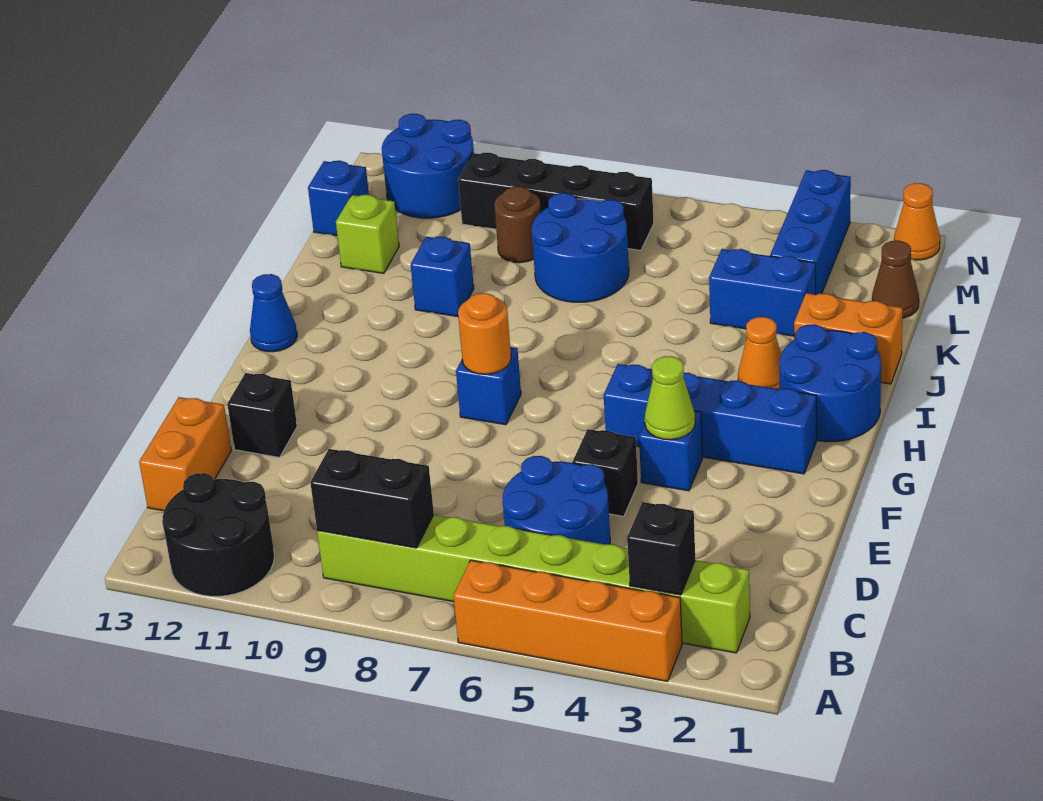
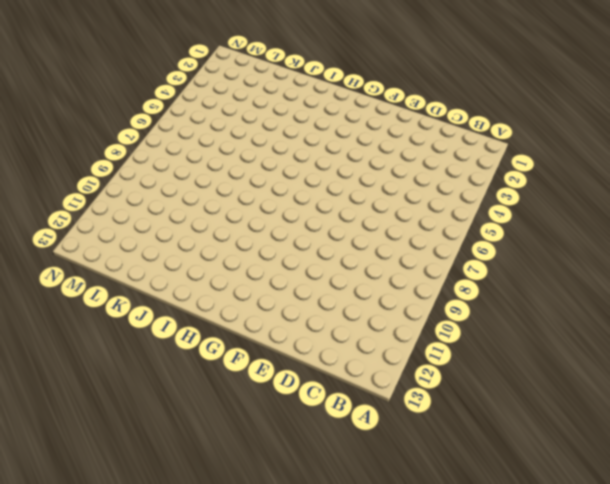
none -> orange 1x4 brick [453,560,682,681]
none -> black 2x2 round brick [162,473,274,596]
none -> lime 1x8 brick [317,515,750,653]

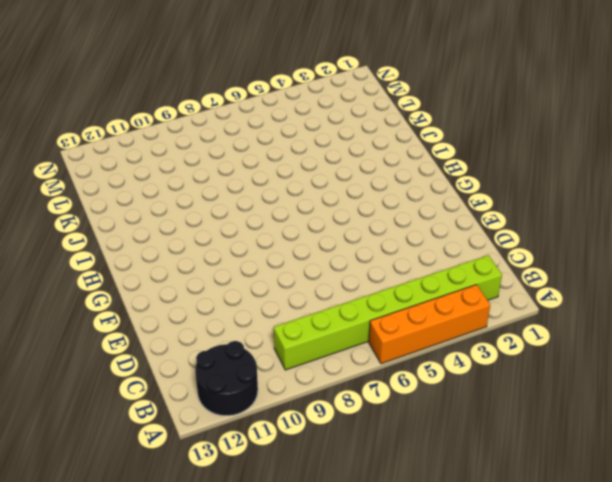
none -> blue 2x2 round brick [502,456,610,544]
none -> orange 1x2 brick [139,397,231,511]
none -> black 1x1 brick [573,429,638,516]

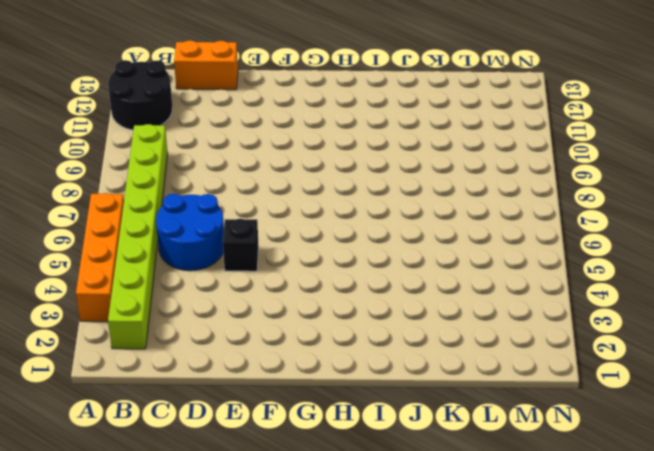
none -> black 1x1 brick [227,373,297,457]
none -> blue 1x1 brick [639,411,703,491]
none -> blue 1x4 brick [604,364,816,474]

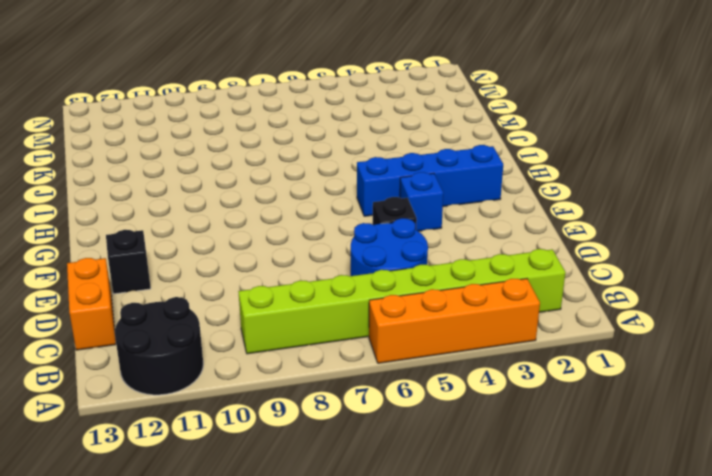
none -> blue 1x1 brick [456,347,521,425]
none -> blue 2x2 round brick [780,324,881,442]
none -> blue 1x1 cone [250,274,297,352]

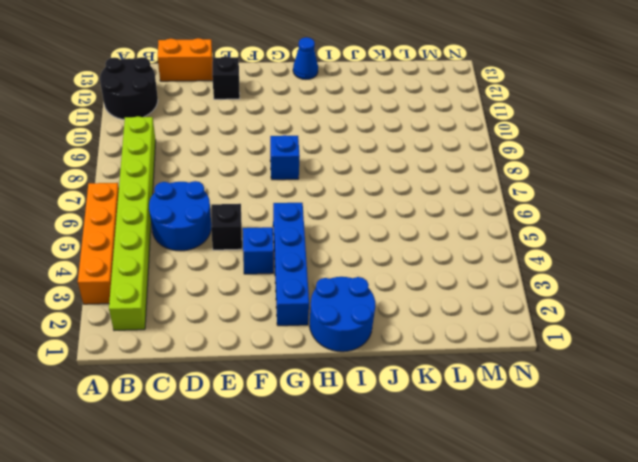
none -> orange 1x1 cone [738,317,781,389]
none -> orange 1x2 brick [794,293,903,384]
none -> blue 1x1 brick [411,237,474,317]

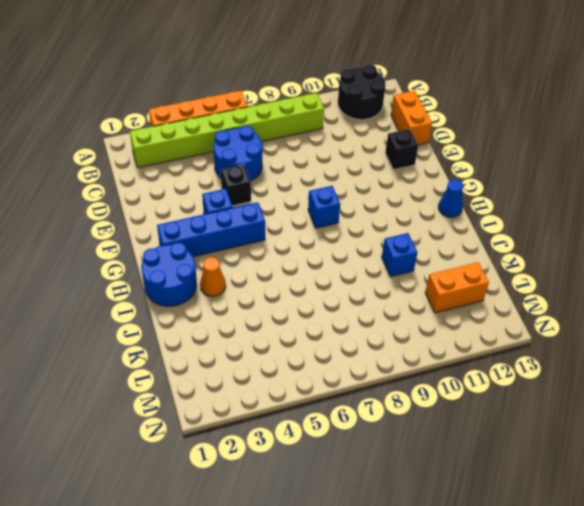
orange 1x2 brick [425,262,489,313] -> orange 1x2 brick moved to [794,293,903,384]
none -> blue 1x2 brick [709,249,816,336]
none -> blue 2x2 round brick [532,193,629,302]
none -> lime 1x1 brick [336,195,399,273]

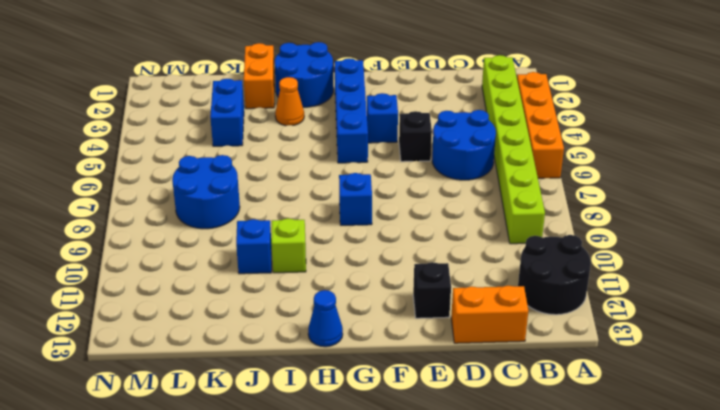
lime 1x1 brick [271,218,306,273] -> lime 1x1 brick moved to [336,195,399,273]
none -> brown 1x1 cone [872,241,919,318]
none -> blue 1x3 brick [770,170,851,295]
none -> brown 1x1 round brick [494,187,541,263]

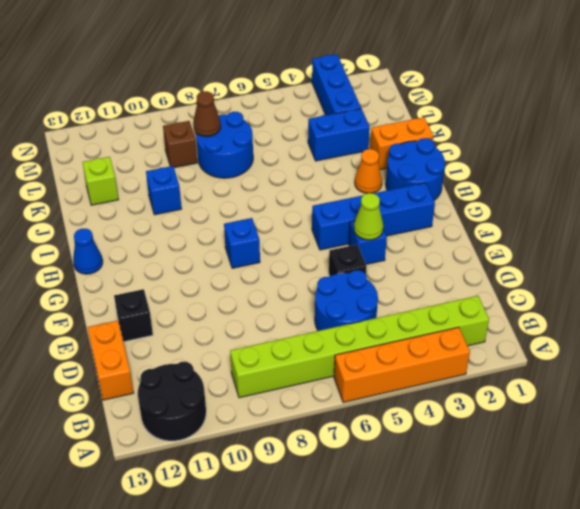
brown 1x1 cone [193,91,221,136] -> brown 1x1 cone moved to [872,241,919,318]
brown 1x1 brick [163,121,197,168] -> brown 1x1 round brick [494,187,541,263]
none -> blue 1x1 brick [308,161,369,236]
none -> black 1x4 brick [458,153,654,251]
none -> blue 2x2 round brick [382,114,474,218]

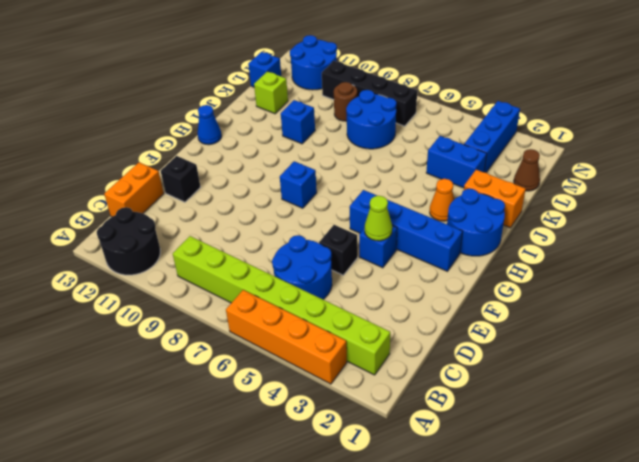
none -> orange 1x1 cone [894,183,940,260]
none -> black 1x1 brick [627,502,695,595]
none -> black 1x2 brick [310,449,434,548]

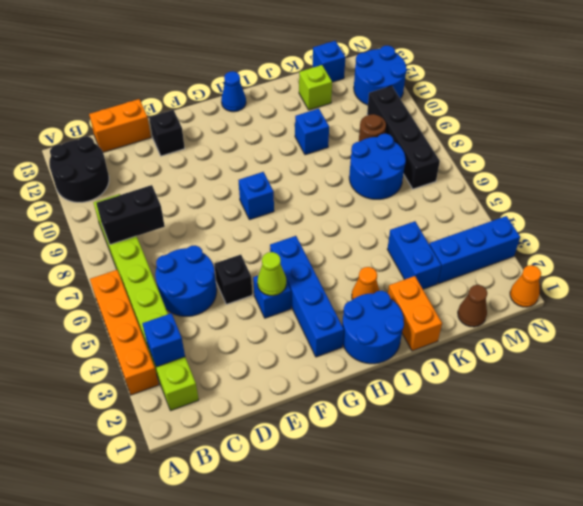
blue 1x1 brick [142,313,185,367] -> black 1x1 brick [627,502,695,595]
black 1x2 brick [96,185,165,245] -> black 1x2 brick turned to [310,449,434,548]
none -> orange 1x1 round brick [458,293,511,374]

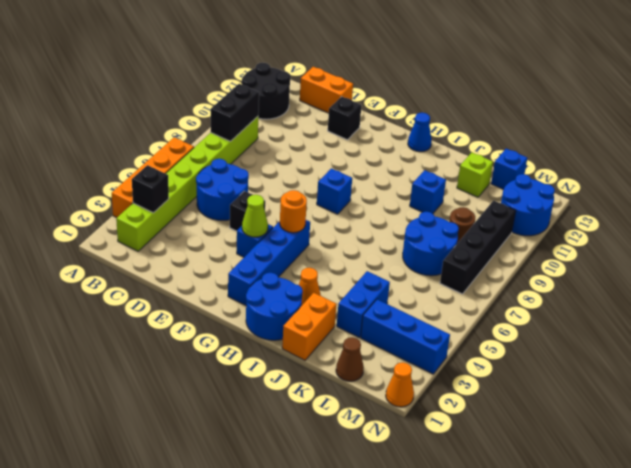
orange 1x1 round brick [280,190,307,233] -> orange 1x1 round brick moved to [458,293,511,374]

